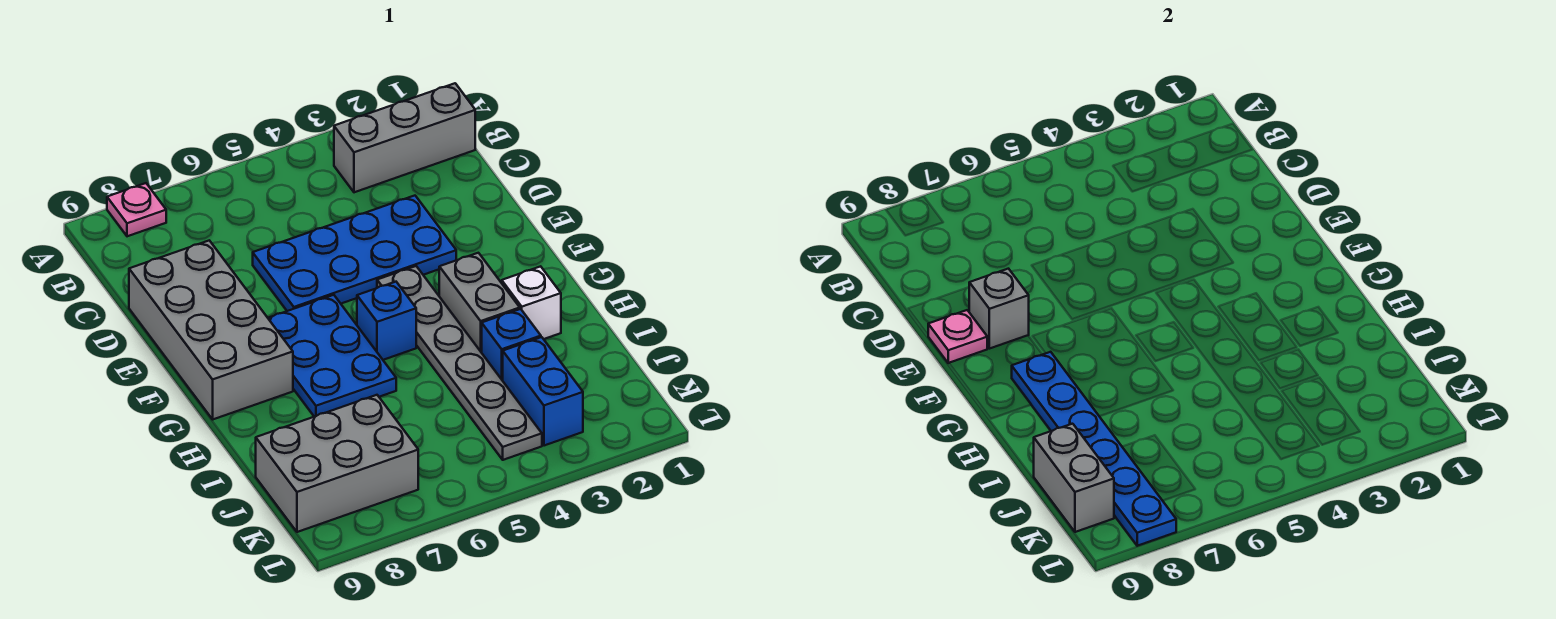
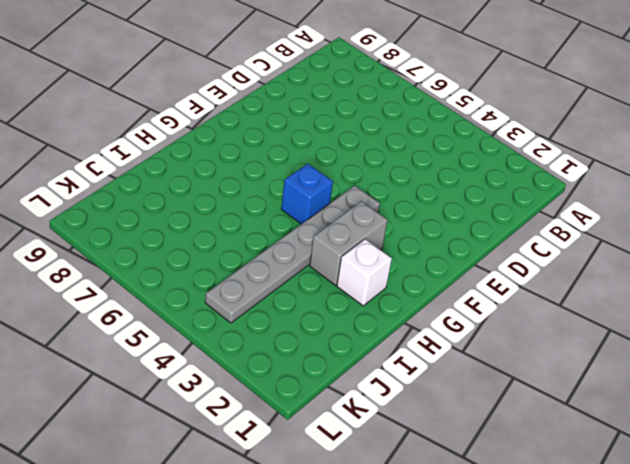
none -> pink 1x1 plate [107,183,166,236]
none -> grey 1x3 brick [334,83,475,192]
none -> blue 2x4 plate [253,196,456,311]

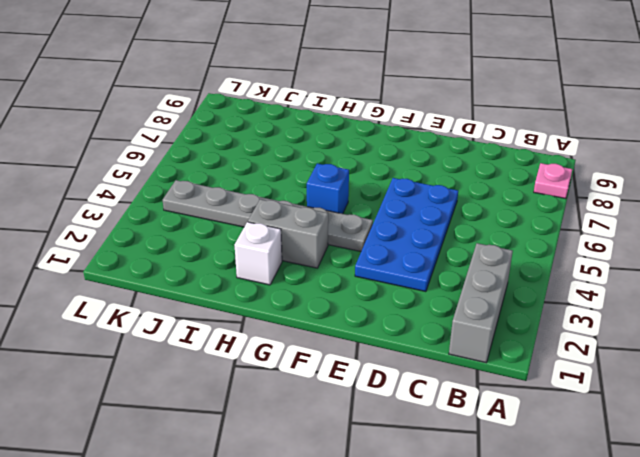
none -> grey 2x4 brick [129,240,293,419]
none -> blue 2x3 plate [268,295,396,417]
none -> blue 1x1 brick [482,309,541,381]

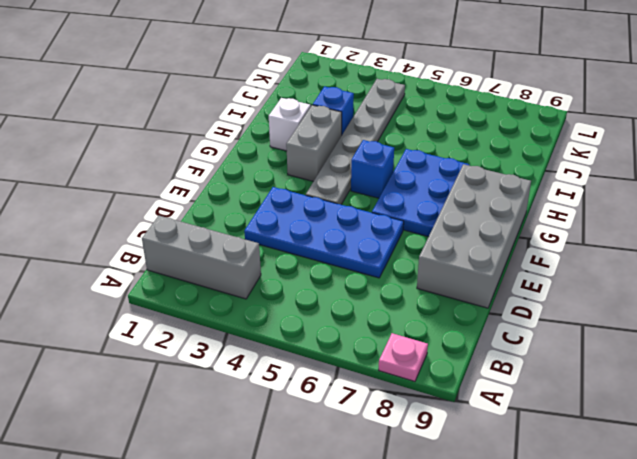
none -> blue 1x2 brick [503,337,583,446]
none -> grey 2x3 brick [256,395,418,532]
none -> grey 1x1 brick [969,269,1029,349]

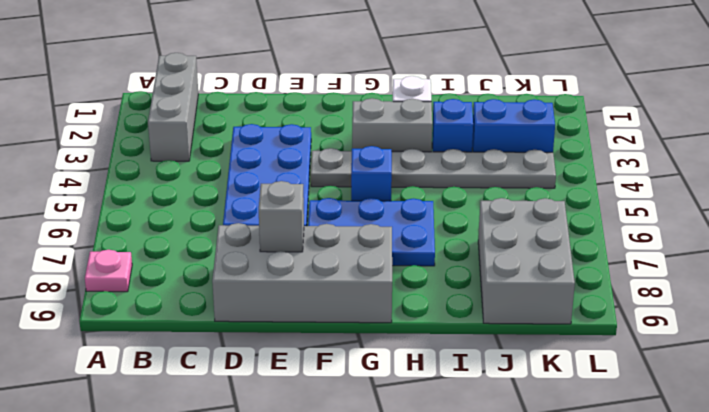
none -> pink 1x1 plate [928,310,987,363]
none -> blue 1x6 plate [1012,352,1176,546]
none -> grey 1x2 brick [1034,424,1114,532]

